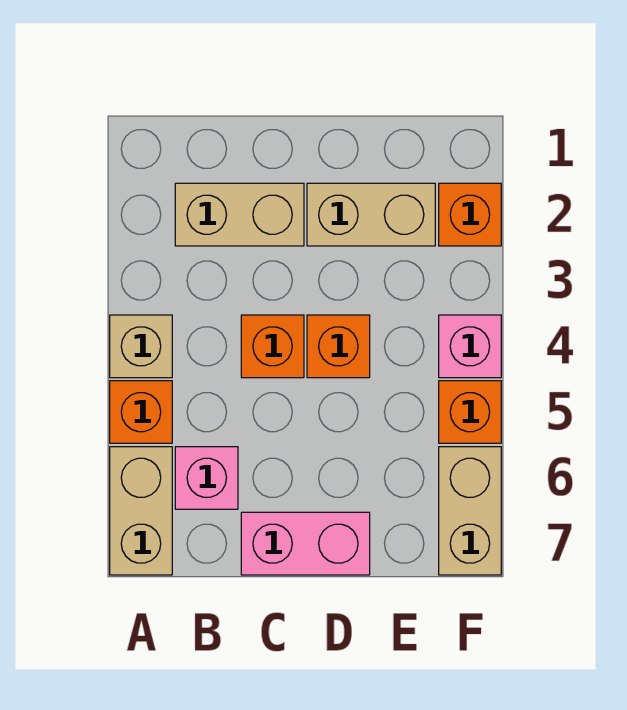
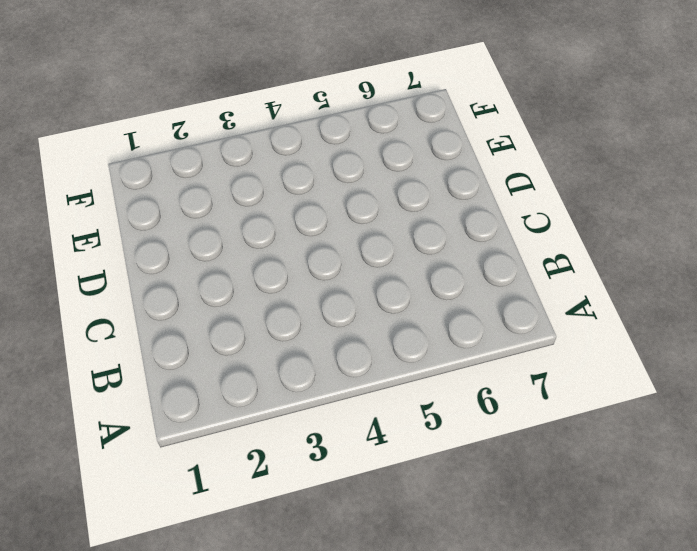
none -> tan 1x1 brick [110,315,172,378]
none -> orange 1x1 brick [110,381,172,443]
none -> tan 1x2 brick [110,447,172,575]

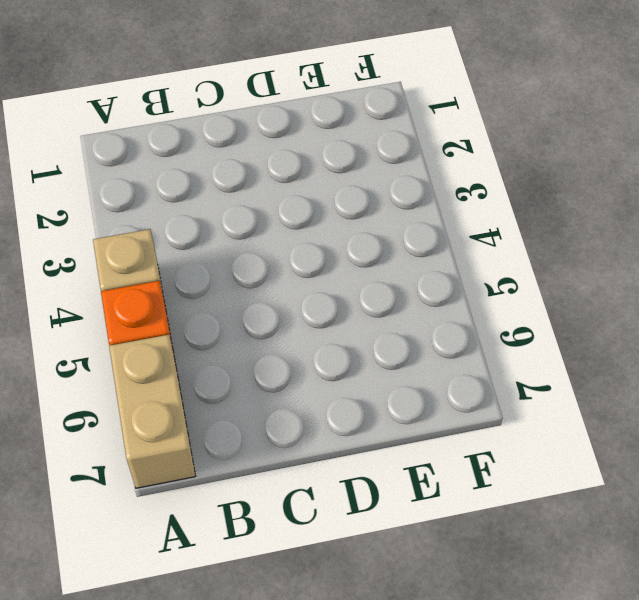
none -> tan 1x2 brick [175,183,304,246]
none -> pink 1x1 brick [175,447,238,509]
none -> orange 1x1 brick [241,315,304,378]

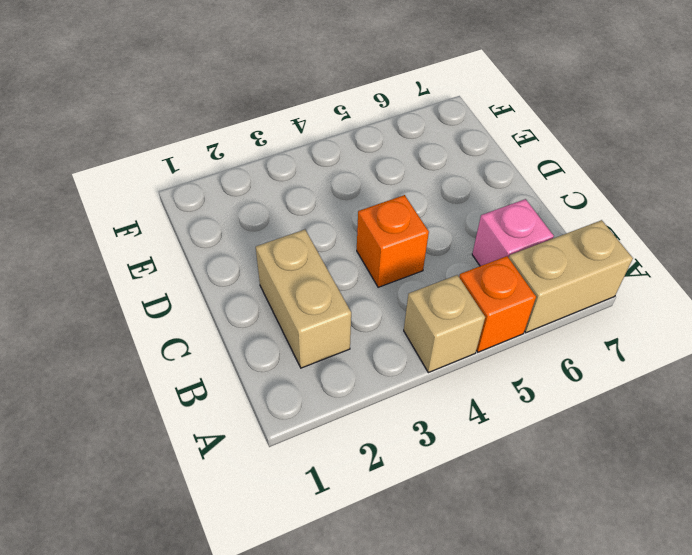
none -> pink 1x2 brick [241,512,370,575]
none -> tan 1x2 brick [307,183,435,246]
none -> orange 1x1 brick [307,315,370,378]

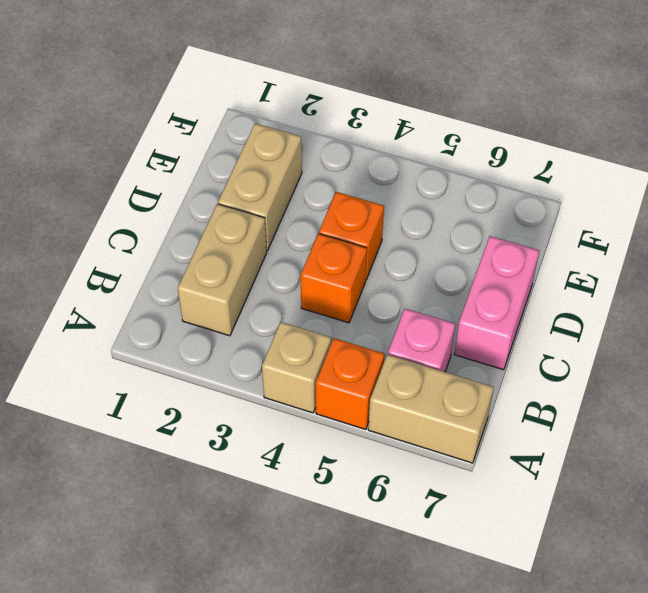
none -> orange 1x1 brick [439,183,501,246]
none -> pink 1x1 brick [439,315,501,378]
none -> orange 1x1 brick [439,381,501,443]

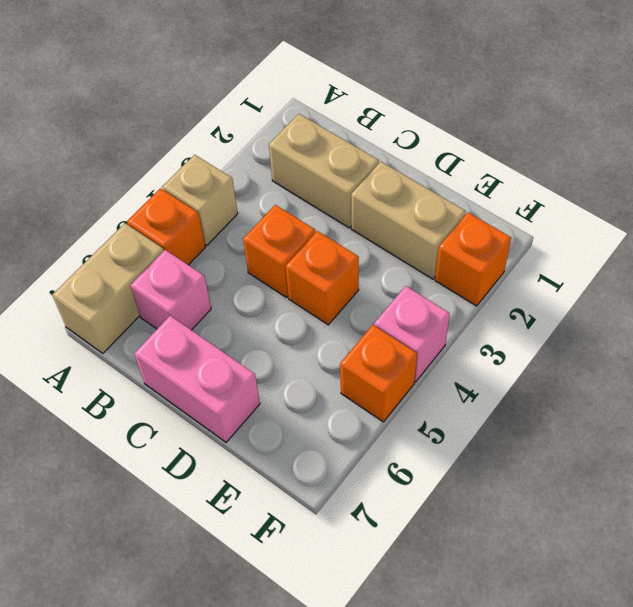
none -> tan 1x2 brick [439,447,501,575]

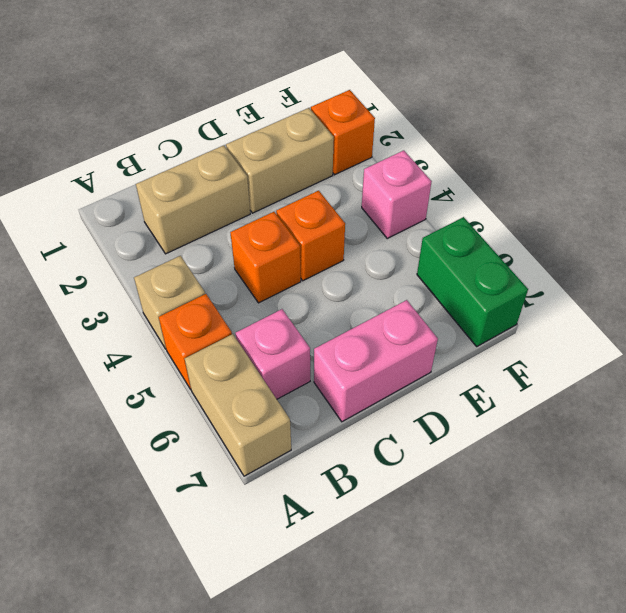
green 1x2 brick [417,217,528,346] -> tan 1x2 brick [439,447,501,575]
none -> orange 1x1 brick [439,381,501,443]

